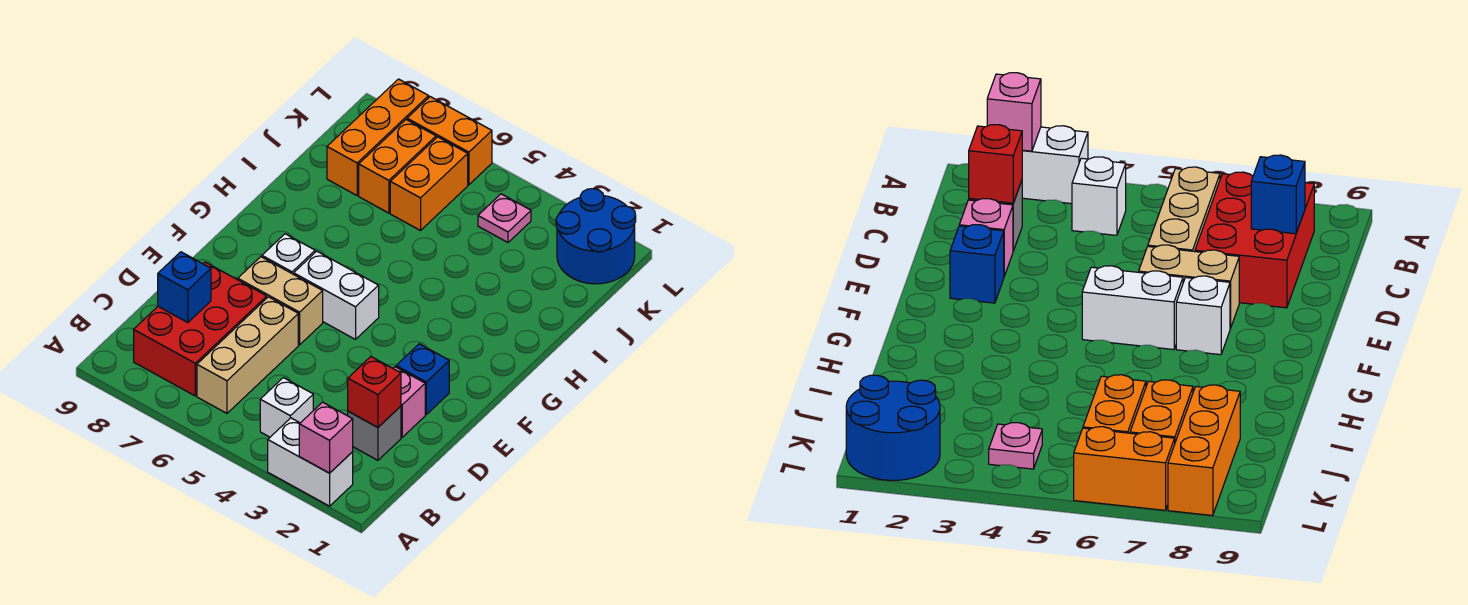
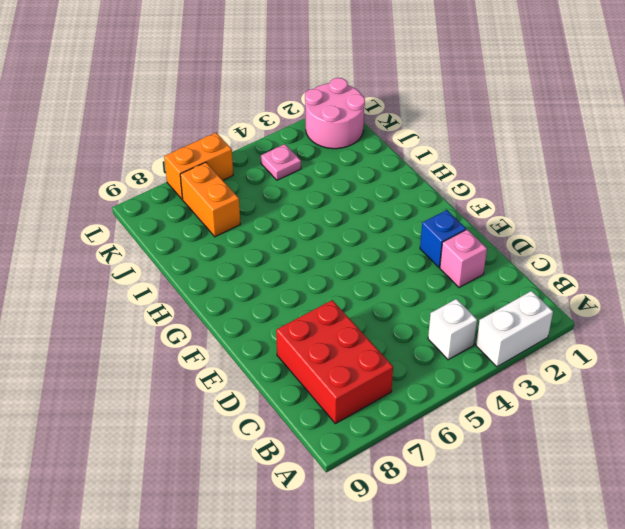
pink 2x2 round brick [305,78,365,149] -> blue 2x2 round brick [556,189,636,284]
none -> tan 1x3 brick [197,297,298,413]
none -> grey 1x1 brick [348,406,401,460]
none -> tan 1x2 brick [238,257,323,345]

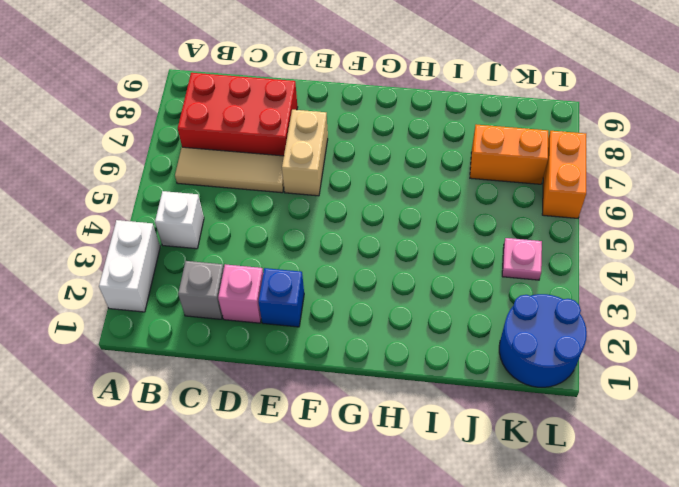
tan 1x3 tile [175,147,284,193] -> tan 1x3 brick [197,297,298,413]
none -> white 1x2 brick [294,251,379,339]
none -> white 1x1 brick [262,234,315,274]
none -> orange 1x2 brick [390,137,468,231]

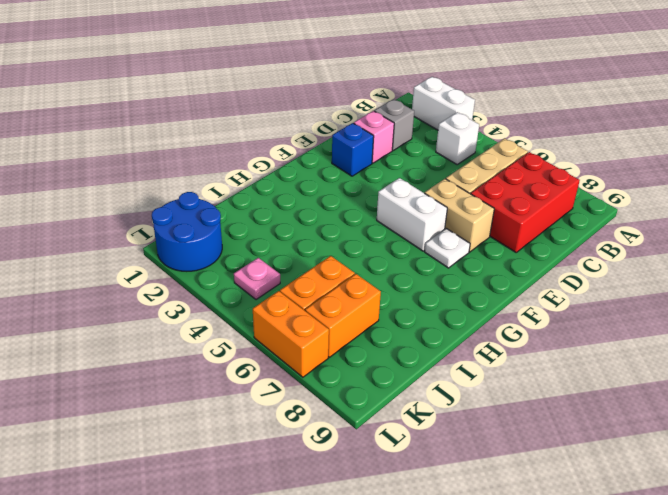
white 1x1 plate [425,228,470,268] -> white 1x1 brick [262,234,315,274]
none -> orange 1x3 brick [327,79,429,195]
none -> pink 1x1 brick [299,402,353,473]
none -> red 1x1 brick [348,357,401,427]

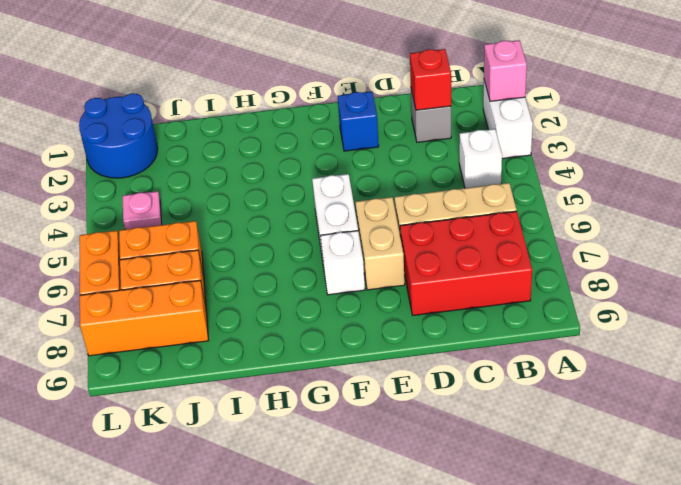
none -> pink 1x1 brick [393,367,425,437]
none -> blue 1x1 brick [158,252,211,323]

